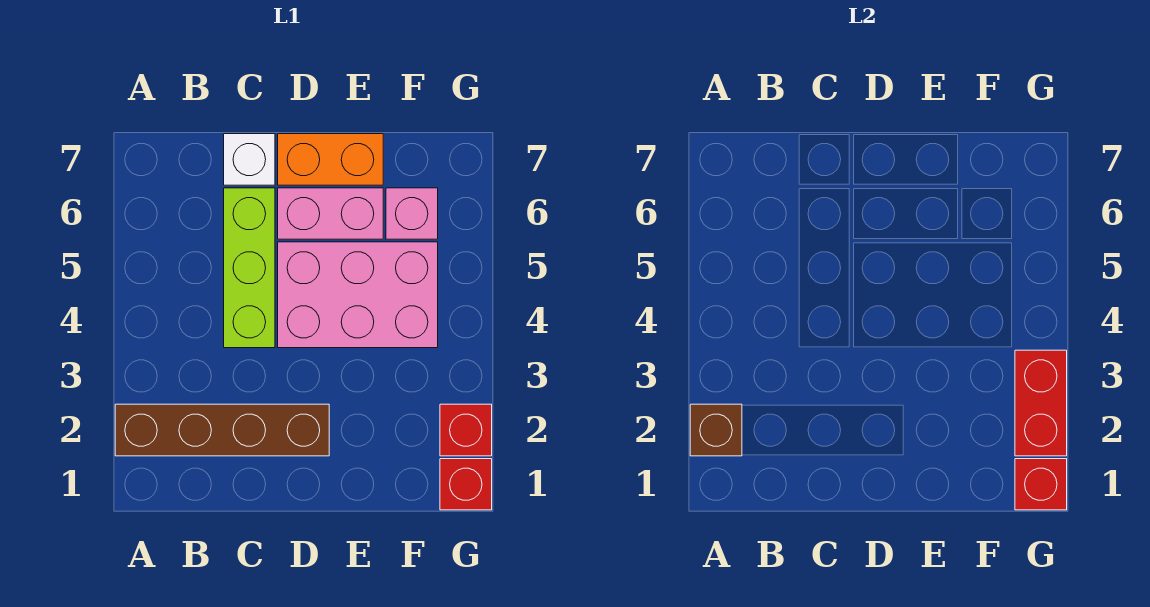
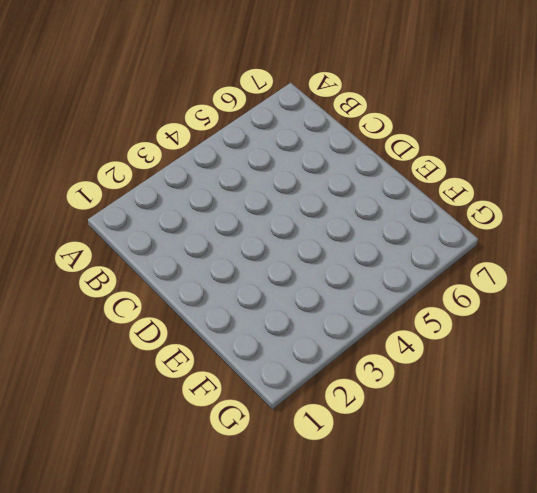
none -> brown 1x4 brick [115,404,329,456]
none -> lime 1x3 brick [224,188,275,348]
none -> white 1x1 brick [224,134,275,185]

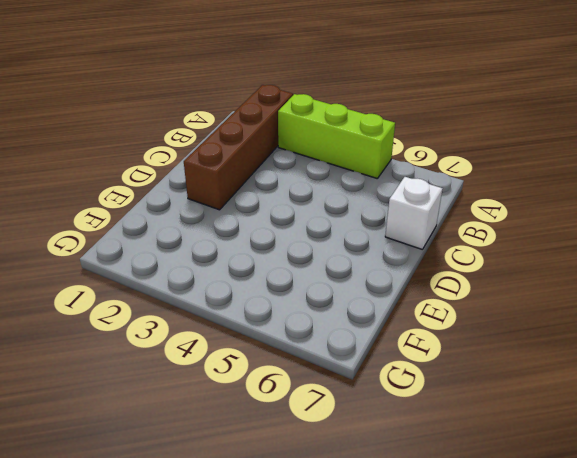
lime 1x3 brick [278,94,395,179] -> lime 1x3 brick moved to [224,188,275,348]
none -> pink 2x3 brick [278,242,438,348]
none -> pink 1x2 brick [278,188,383,239]
none -> orange 1x2 brick [278,134,383,185]

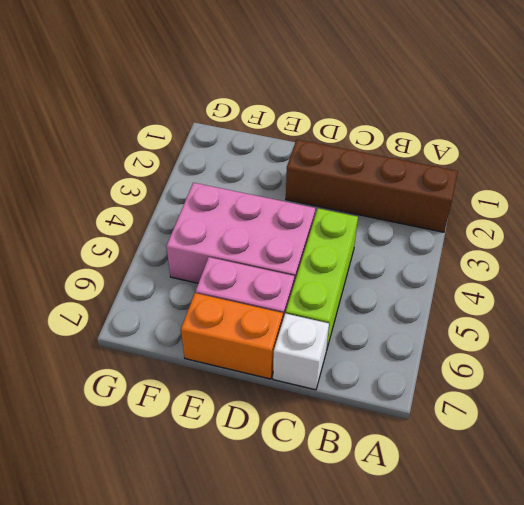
none -> pink 1x1 brick [386,188,438,239]
none -> red 1x1 brick [440,459,492,510]
none -> red 1x1 brick [440,404,492,456]

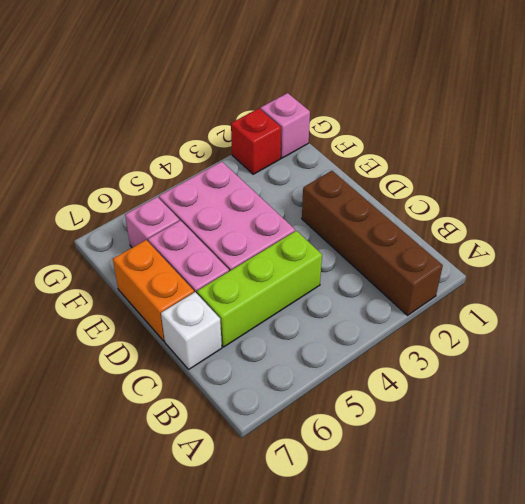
pink 1x1 brick [260,93,310,158] -> red 1x1 brick [440,459,492,510]
none -> brown 1x1 brick [690,404,742,456]
none -> red 1x1 brick [1015,459,1067,510]
none -> red 1x2 brick [1015,350,1067,456]

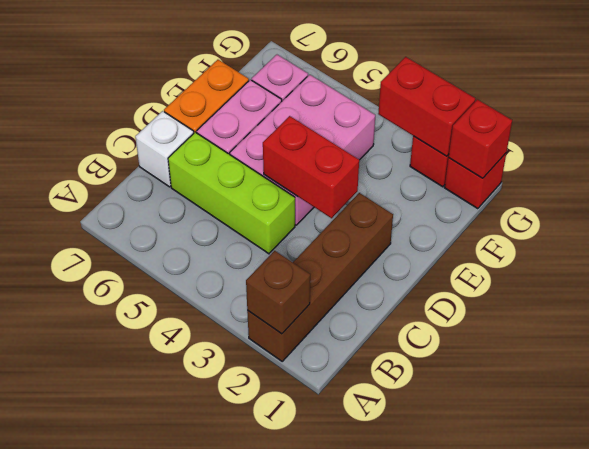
red 1x2 brick [263,116,359,218] -> none

